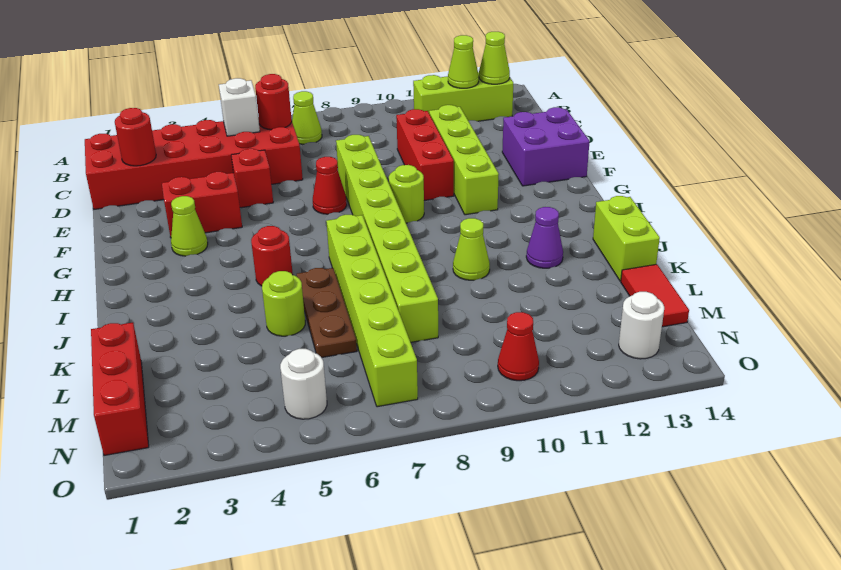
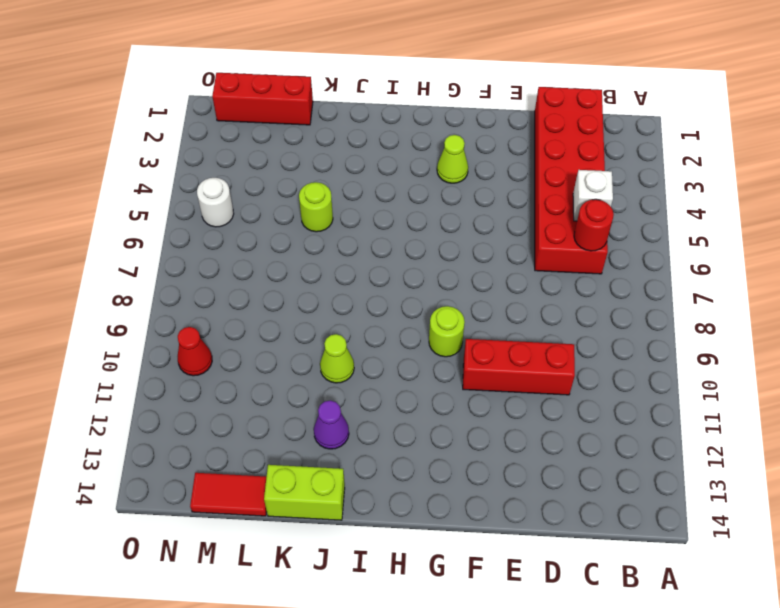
none -> lime 1x1 cone [292,91,322,144]
none -> lime 1x3 brick [413,72,513,121]
none -> lime 1x4 brick [429,105,499,215]

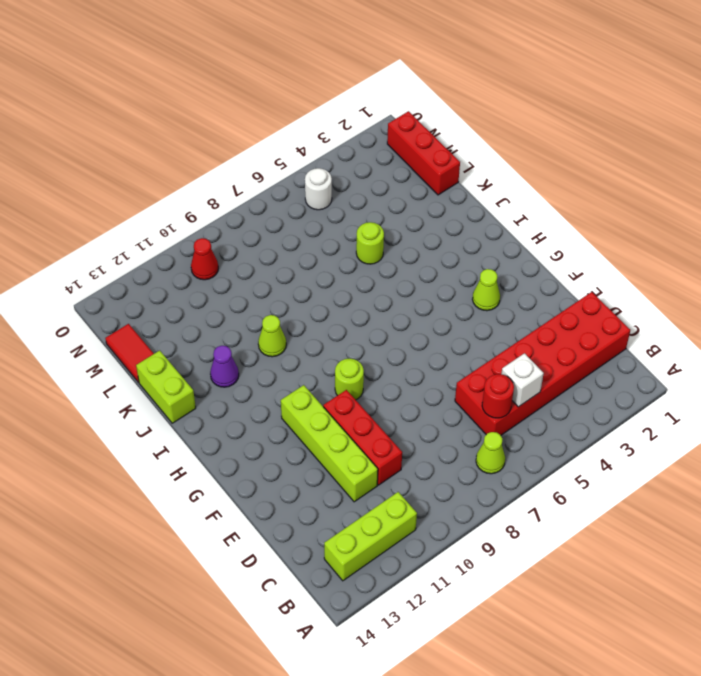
none -> red 1x1 brick [231,149,273,208]
none -> lime 1x8 brick [336,135,438,342]
none -> purple 2x2 brick [502,107,590,186]

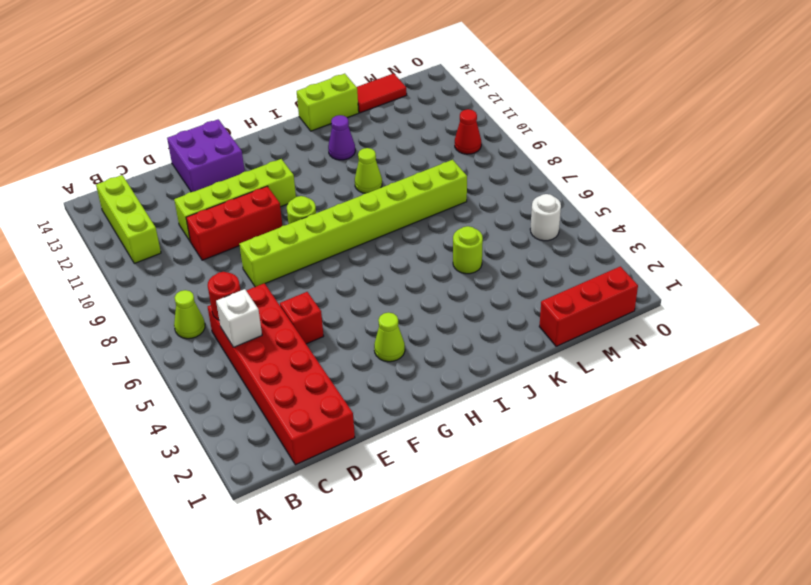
none -> red 1x2 brick [162,172,242,238]
none -> red 1x1 cone [313,157,347,214]
none -> red 1x1 round brick [251,226,293,286]

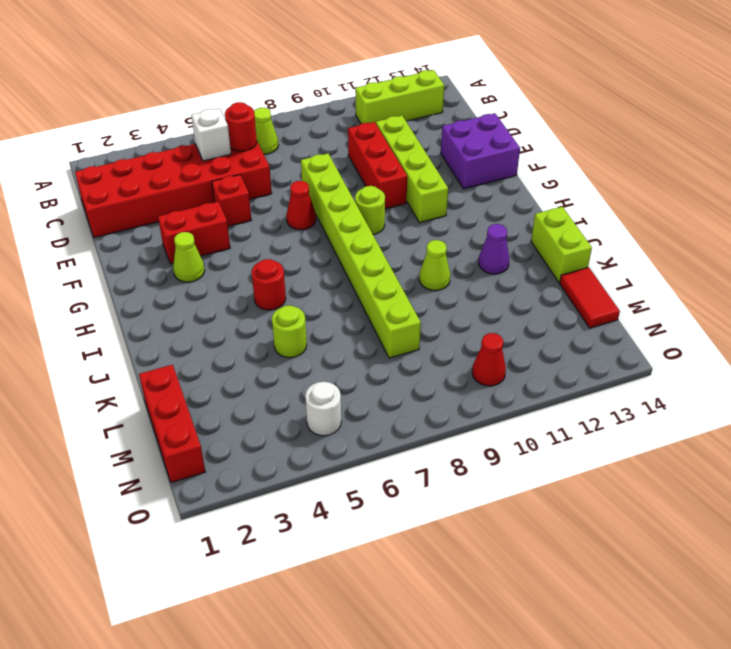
none -> lime 1x6 brick [326,215,418,407]
none -> brown 1x3 plate [297,268,357,358]
none -> white 1x1 round brick [619,292,664,359]

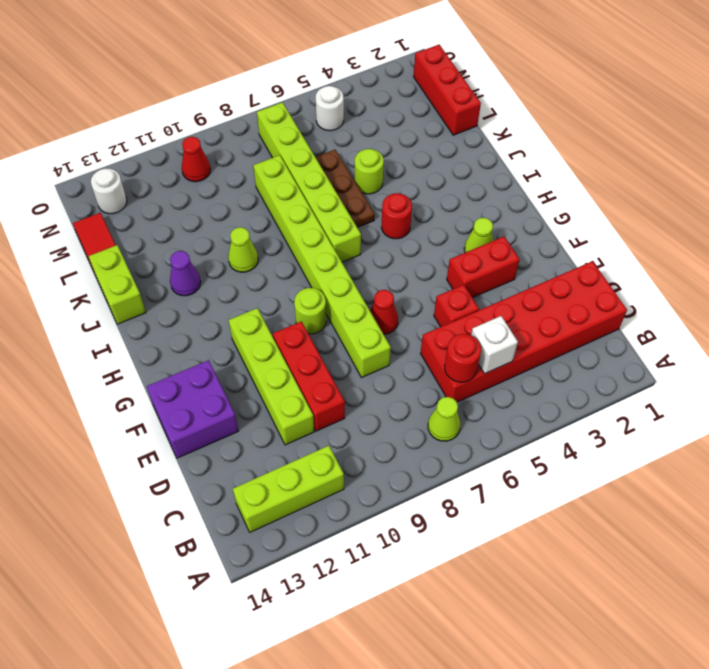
none -> lime 1x1 cone [448,35,479,88]
none -> lime 1x1 cone [479,32,510,84]
none -> red 1x1 round brick [115,108,156,166]

